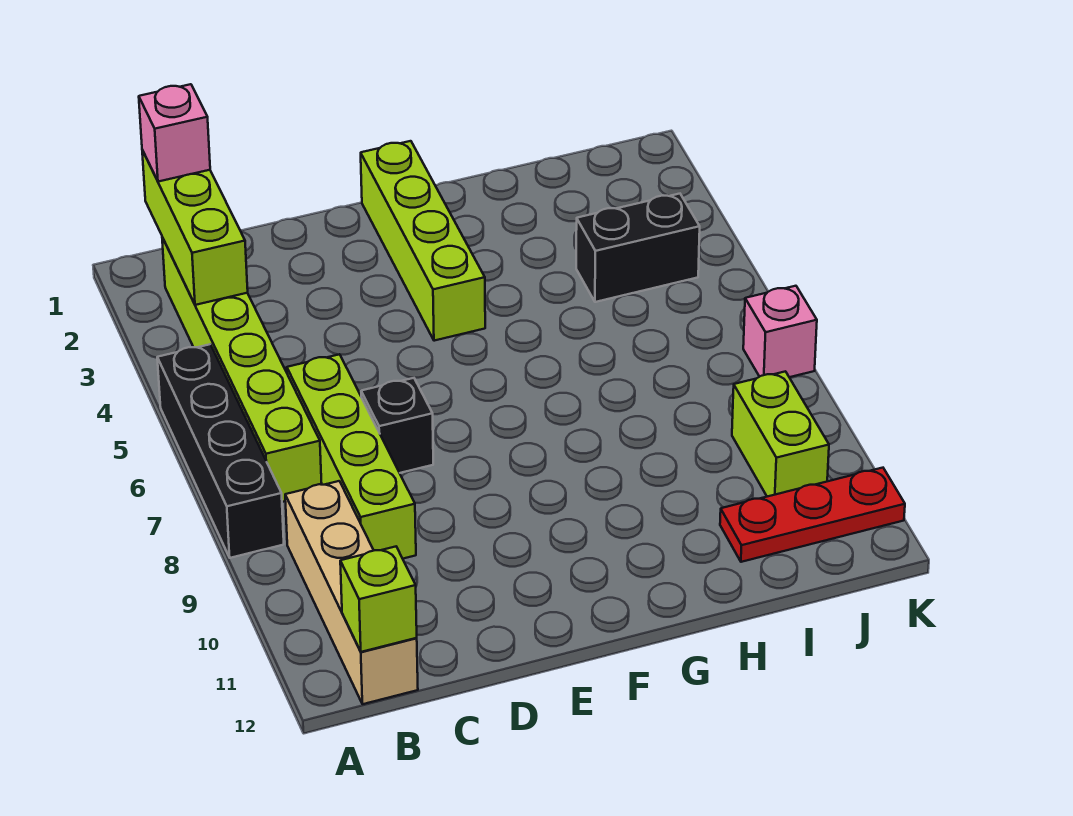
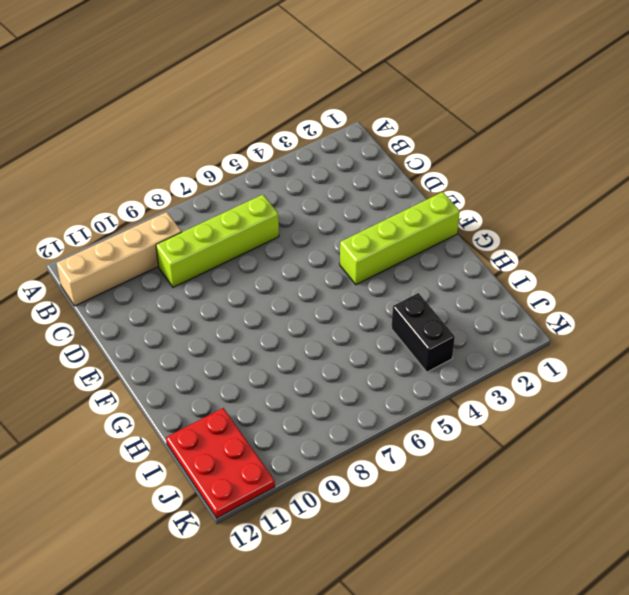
red 2x3 plate [166,408,275,518] -> red 1x3 plate [720,468,905,562]
none -> black 1x4 brick [157,344,284,558]
none -> lime 1x6 brick [162,237,322,502]
none -> black 1x1 brick [361,378,433,473]

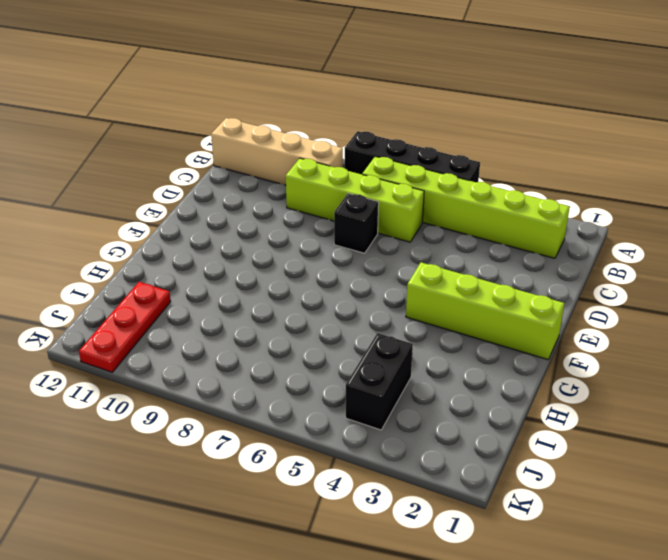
none -> lime 1x2 brick [732,371,829,497]
none -> pink 1x1 brick [743,286,817,377]
none -> lime 1x3 brick [142,150,248,305]

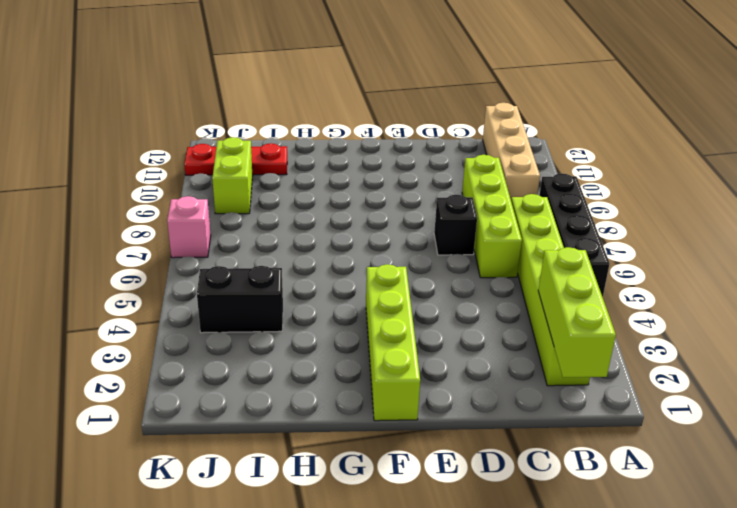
none -> lime 1x1 brick [340,547,417,652]
none -> pink 1x1 brick [139,84,210,182]

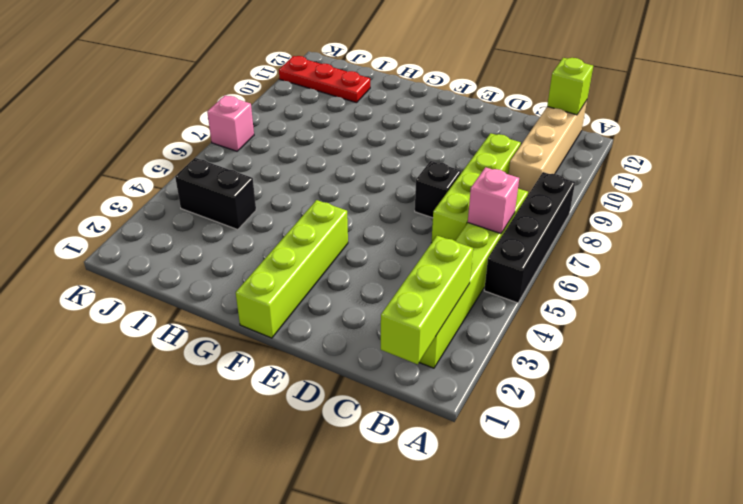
pink 1x1 brick [468,167,519,234] -> pink 1x1 brick moved to [139,84,210,182]
none -> lime 1x2 brick [732,371,829,497]

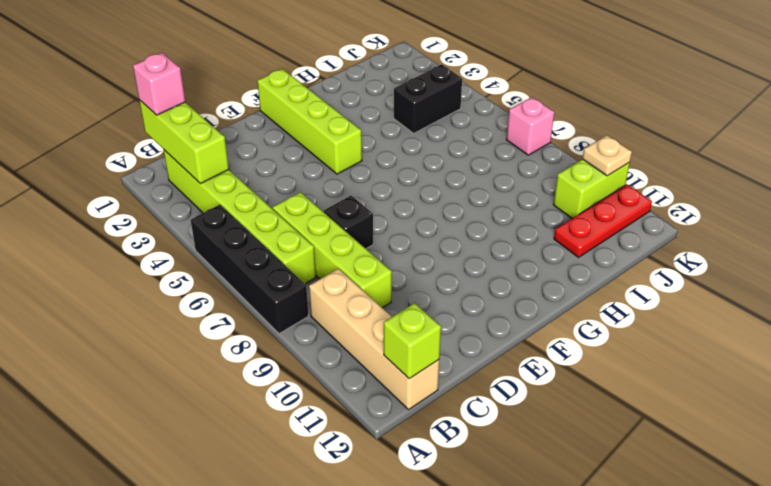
lime 1x2 brick [554,159,630,218] -> lime 1x2 brick turned to [732,371,829,497]
tan 1x1 plate [582,135,632,176] -> none

